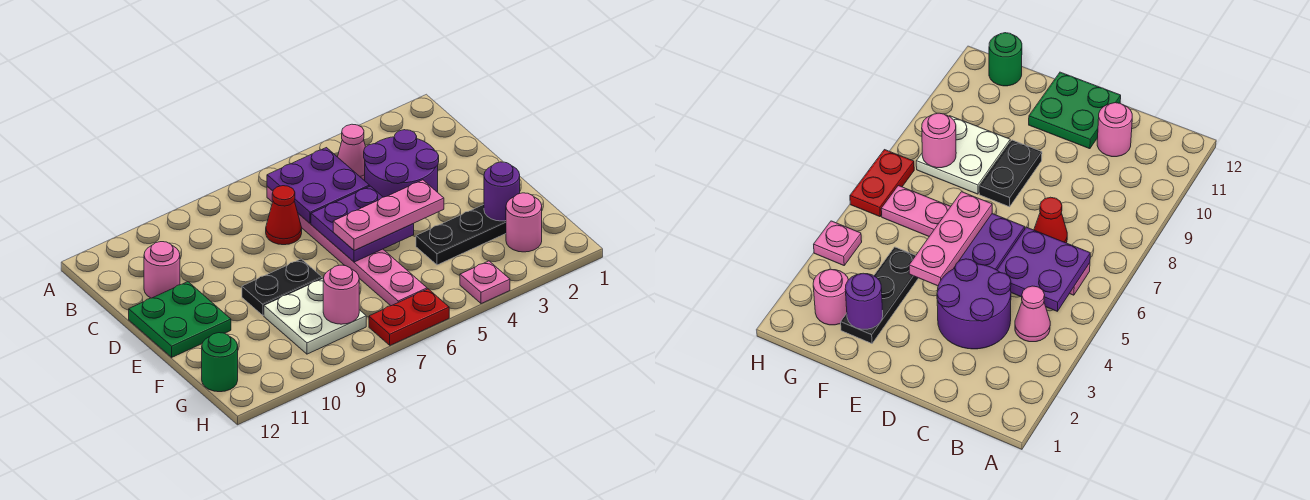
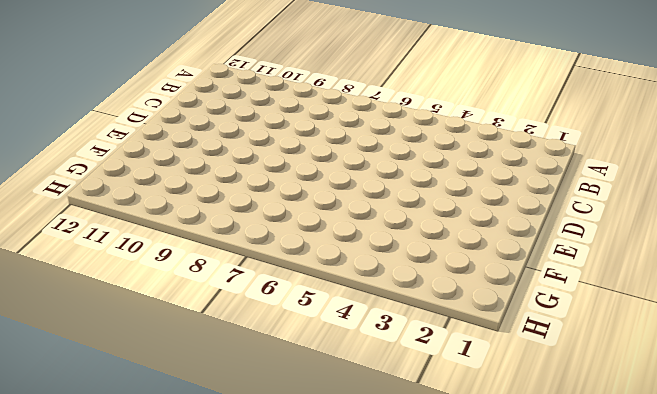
none -> pink 1x1 cone [338,124,365,181]
none -> pink 1x6 plate [267,187,427,306]
none -> purple 2x2 round brick [364,130,439,197]

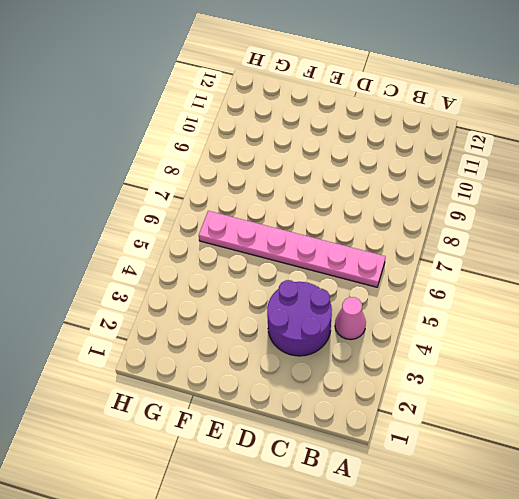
none -> red 1x1 cone [266,186,302,245]
none -> pink 1x1 round brick [144,242,180,298]
none -> green 2x2 plate [129,282,231,357]

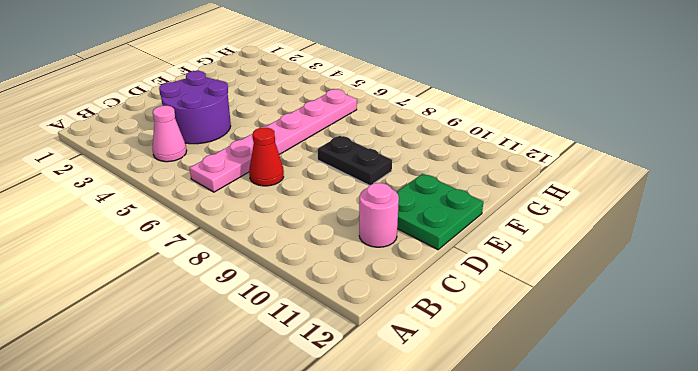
none -> black 1x3 plate [416,205,506,265]
none -> white 2x2 plate [264,278,366,354]
none -> pink 1x1 round brick [506,193,542,252]

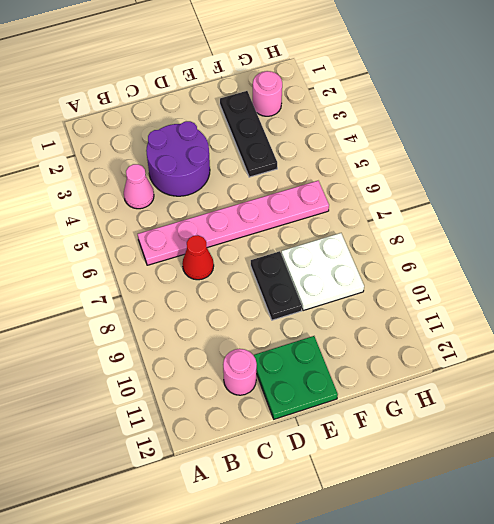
none -> green 1x1 round brick [202,333,238,392]
none -> pink 1x1 plate [460,261,510,304]
none -> red 1x2 plate [369,289,449,345]

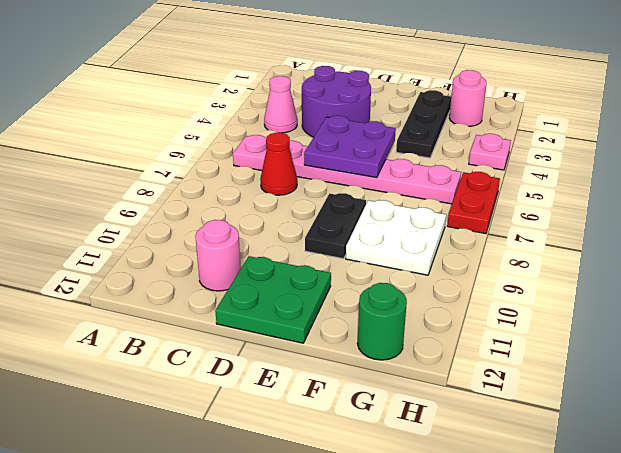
none -> purple 2x2 plate [267,148,369,223]
none -> purple 1x1 round brick [484,162,520,221]
none -> pink 1x1 round brick [323,265,359,324]

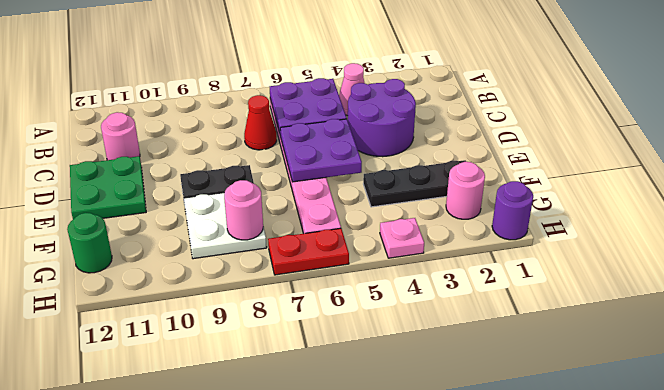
purple 1x1 round brick [492,181,533,240] -> purple 1x1 round brick moved to [484,162,520,221]
none -> pink 1x3 plate [333,180,444,251]

